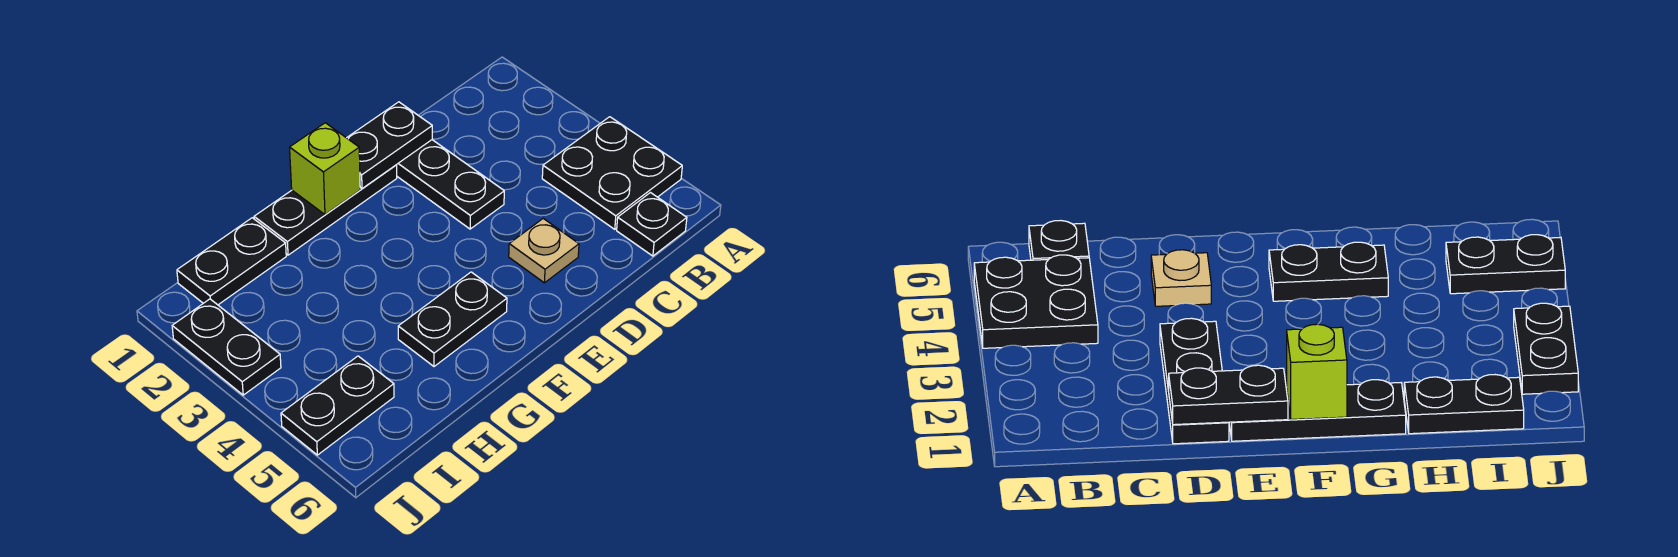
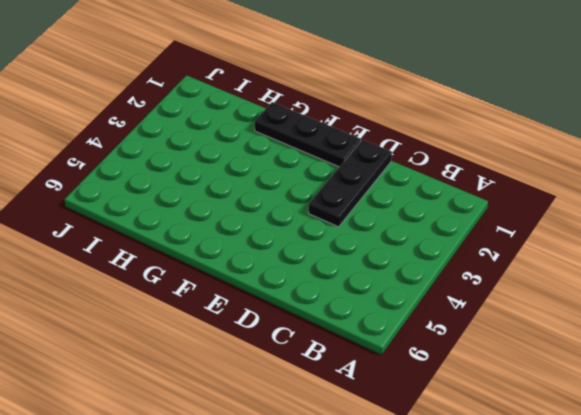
none -> black 2x2 plate [542,117,682,229]
none -> black 1x1 plate [617,193,687,256]

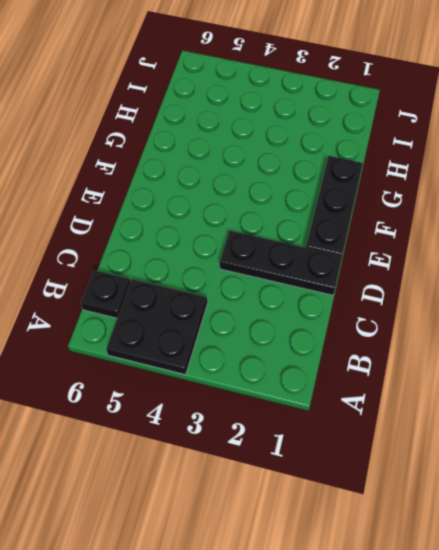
none -> tan 1x1 plate [509,219,579,283]
none -> black 1x2 plate [398,272,507,366]

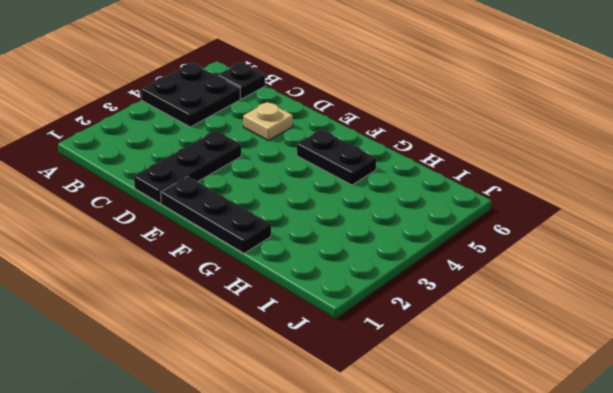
none -> black 1x2 plate [177,218,286,305]
none -> black 1x2 plate [281,356,394,455]

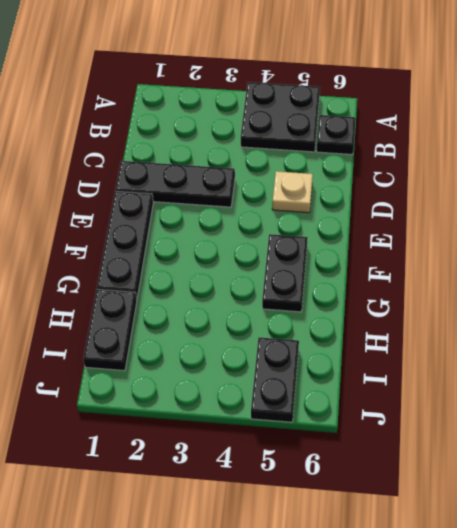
none -> black 1x2 plate [172,299,281,395]
none -> black 1x2 plate [347,102,432,188]

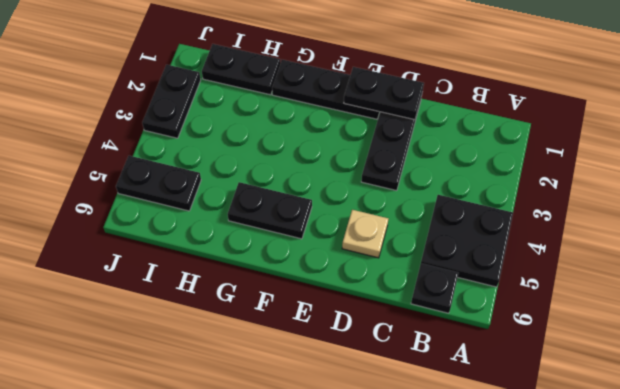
none -> lime 1x1 brick [290,123,360,215]

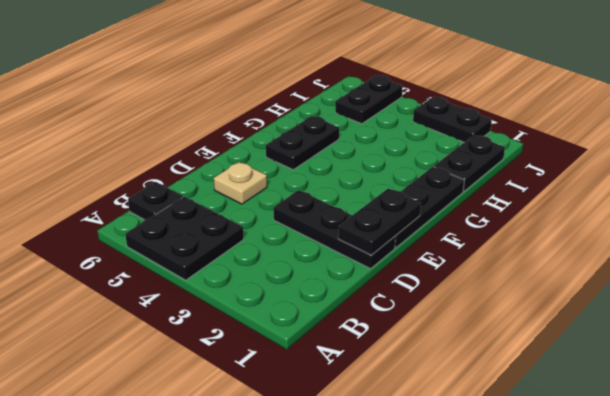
none -> lime 1x1 brick [290,123,360,215]

